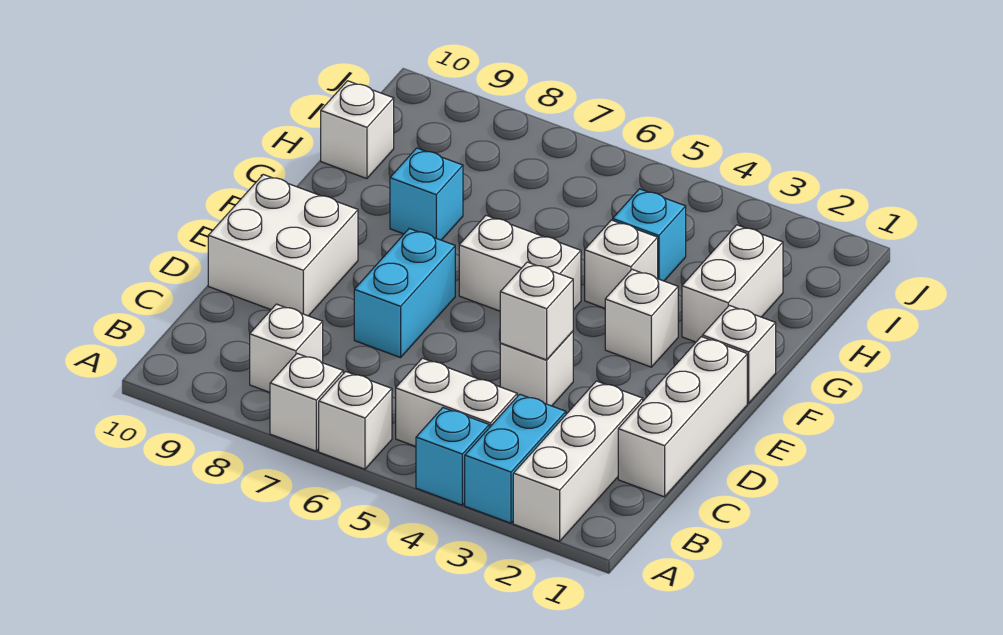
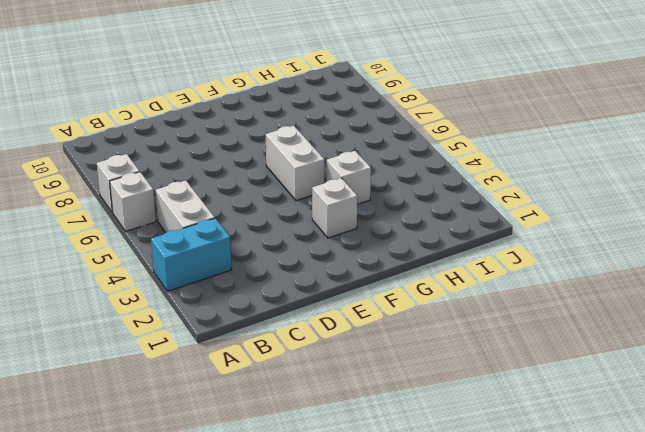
none -> white 1x3 brick [513,381,643,541]
none -> cyan 1x1 brick [416,408,489,505]
none -> white 1x1 brick [250,304,323,392]

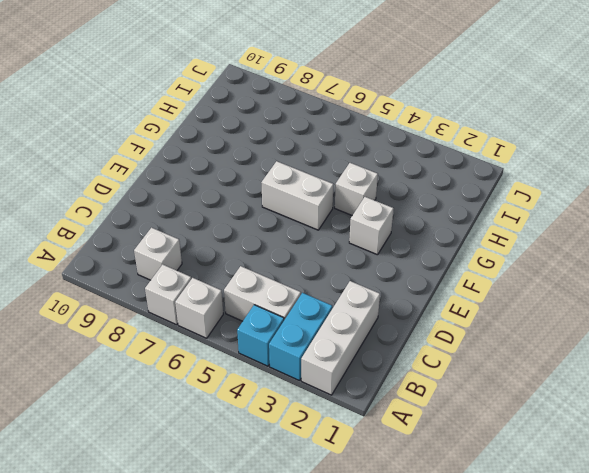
none -> white 1x3 brick [618,337,747,497]
none -> white 1x1 brick [500,331,573,406]
none -> cyan 1x2 brick [354,229,455,358]

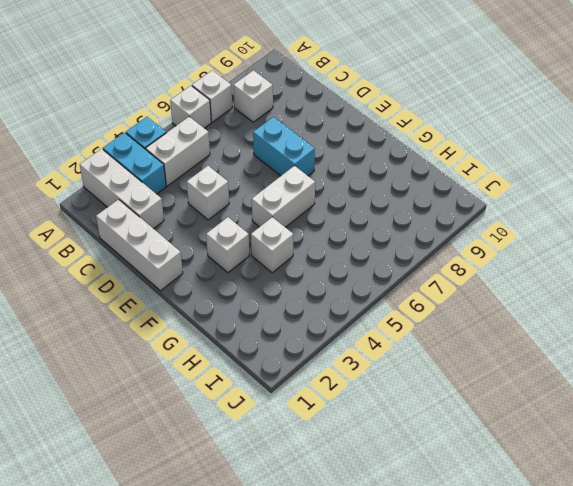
none -> white 2x2 brick [208,174,358,316]
none -> white 1x1 brick [702,305,776,403]
none -> white 1x2 brick [682,225,783,342]

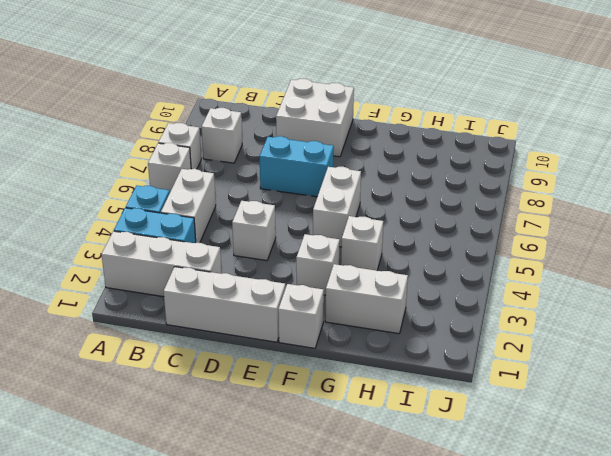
none -> cyan 1x1 brick [390,148,463,240]
none -> cyan 1x1 brick [613,189,686,281]
none -> white 1x1 brick [321,81,394,179]

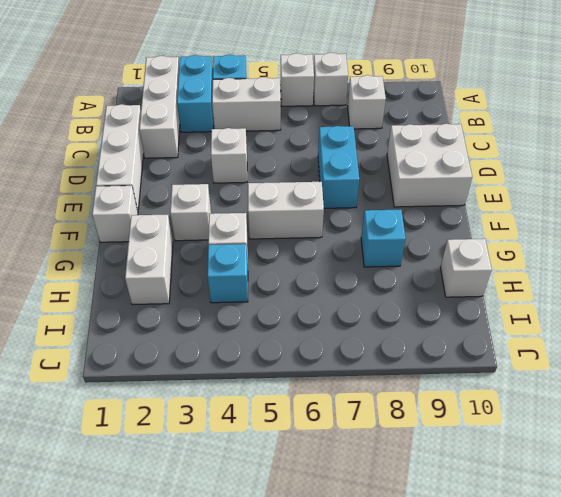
none -> white 1x1 brick [500,262,573,360]

